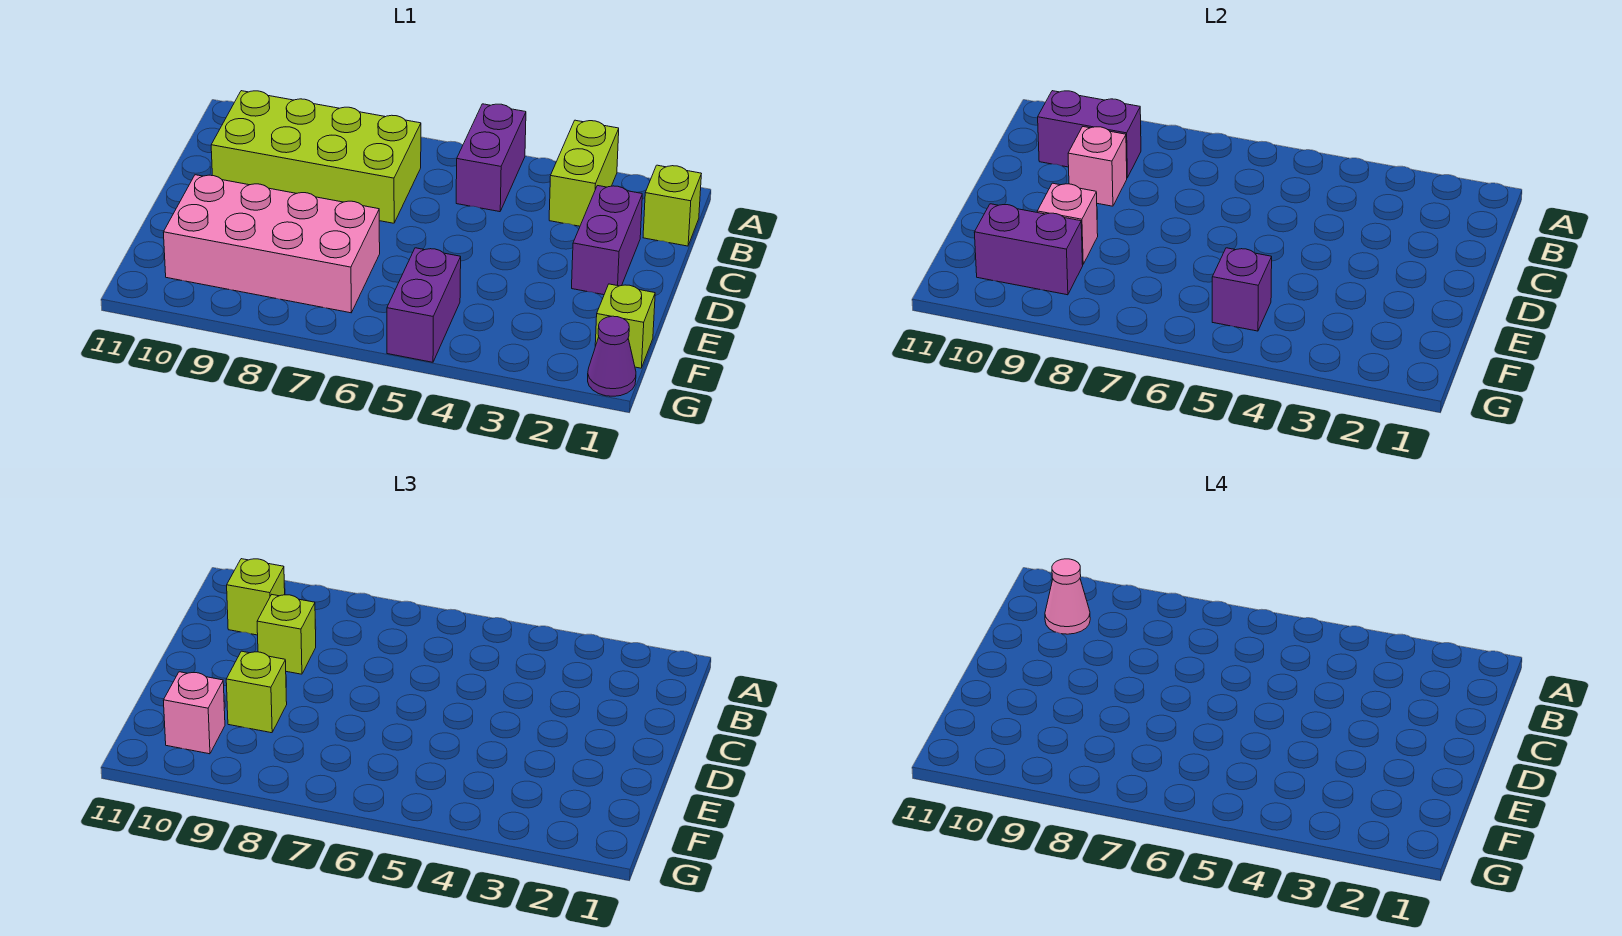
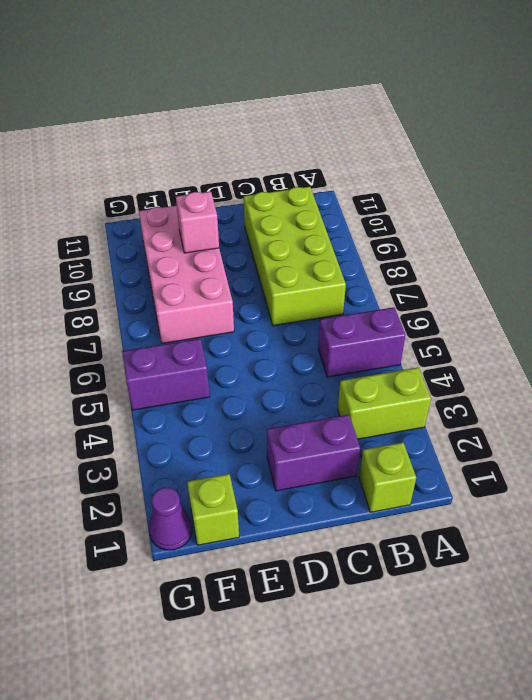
none -> purple 1x2 brick [1038,91,1141,178]
none -> pink 1x1 brick [1068,127,1127,206]
none -> purple 1x1 brick [1212,248,1272,331]

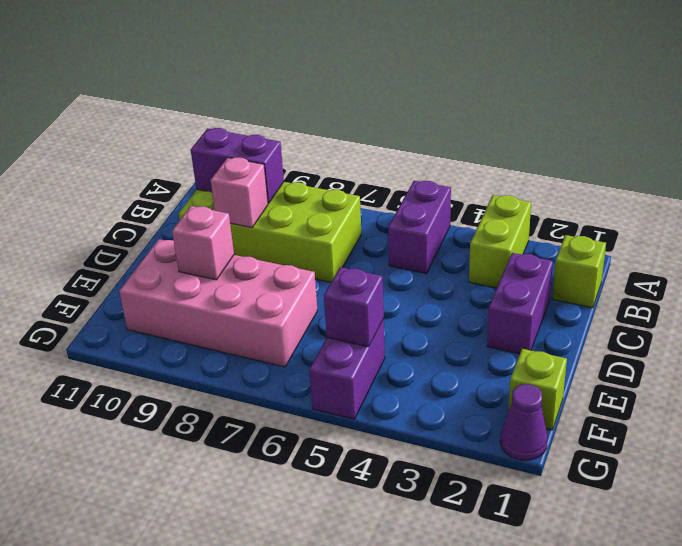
none -> purple 1x2 brick [974,204,1083,295]
none -> lime 1x1 brick [227,559,285,635]
none -> lime 1x1 brick [257,595,316,674]

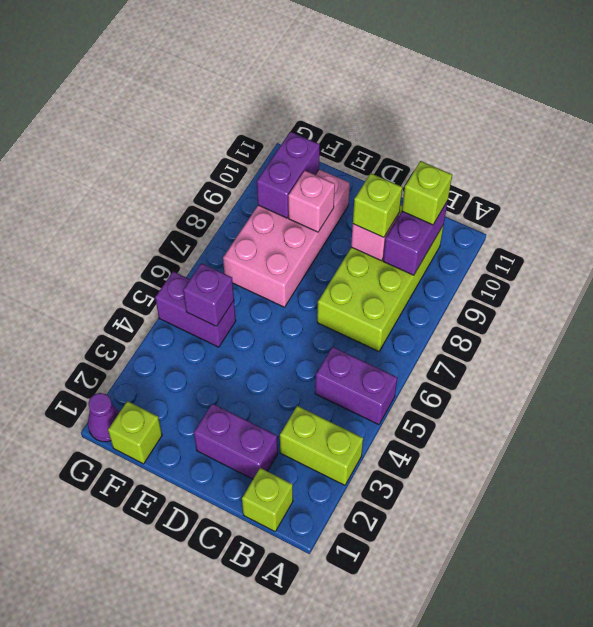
none -> lime 1x1 brick [226,651,287,733]
none -> pink 1x1 brick [163,672,225,754]
none -> pink 1x1 cone [1045,559,1090,634]

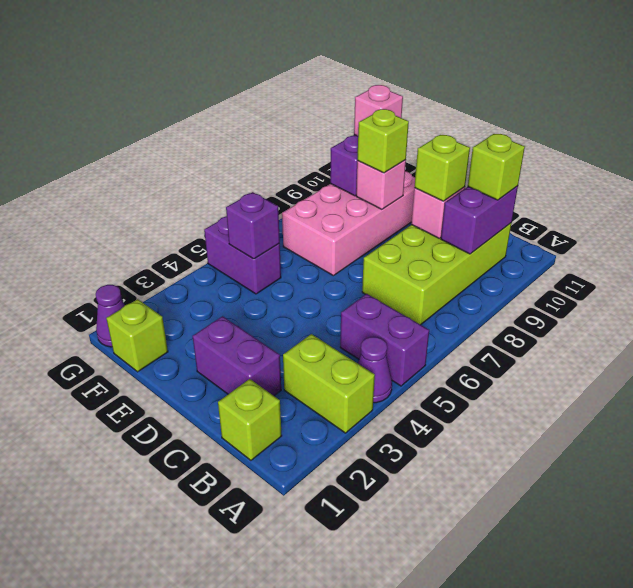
purple 1x1 cone [358,337,392,403] -> none
none -> pink 1x1 cone [1045,559,1090,634]

